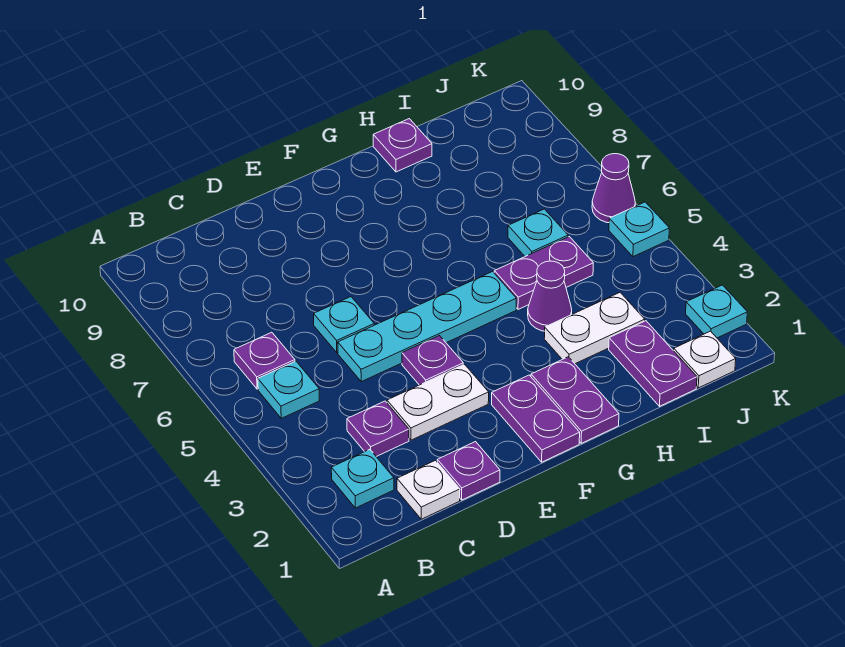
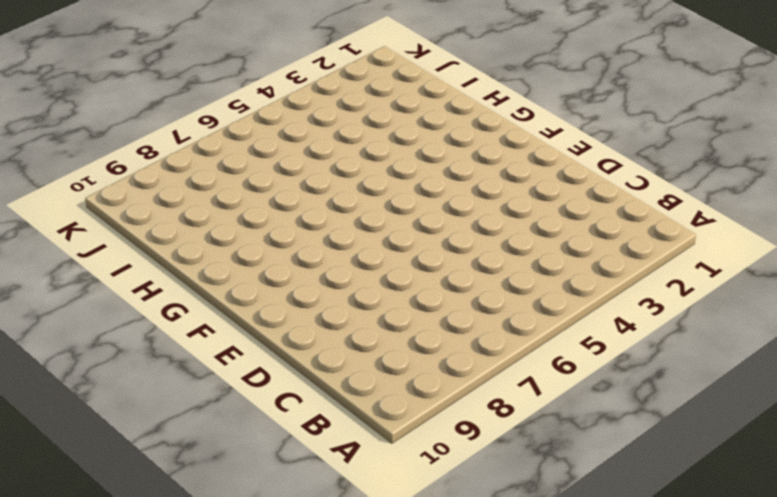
none -> cyan 1x1 plate [331,449,394,508]
none -> cyan 1x1 plate [258,361,320,418]
none -> purple 1x1 plate [234,332,295,389]

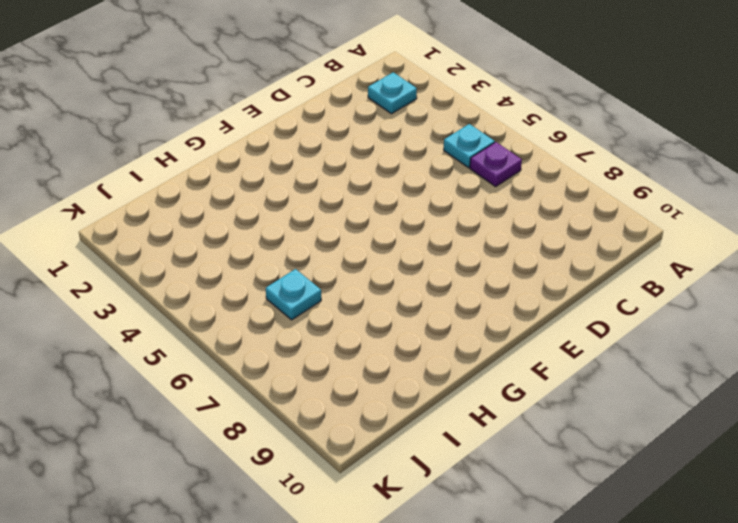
none -> white 1x1 plate [397,460,460,519]
none -> purple 1x1 plate [347,401,409,457]
none -> purple 1x1 plate [437,442,500,500]

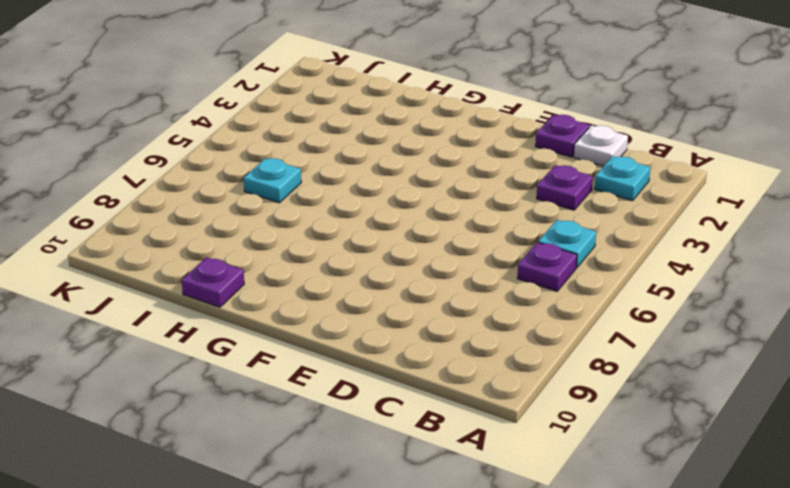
none -> white 1x2 plate [387,364,489,440]
none -> cyan 1x4 plate [338,272,516,382]
none -> cyan 1x1 plate [314,297,374,353]

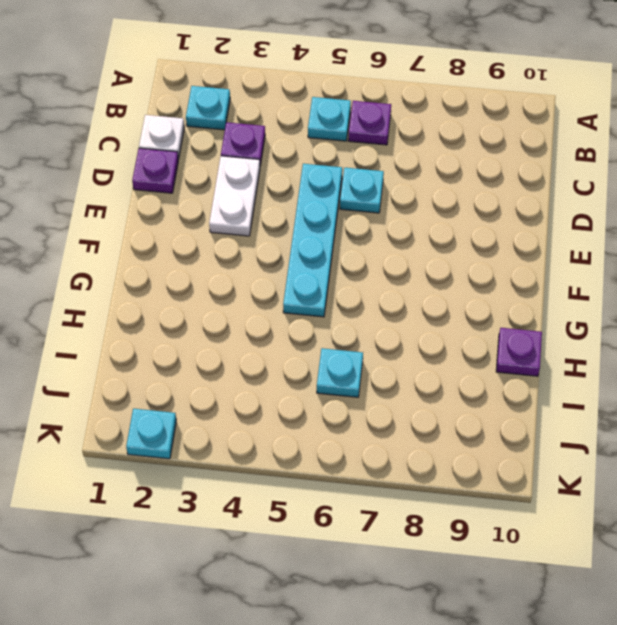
none -> purple 1x1 plate [402,336,463,385]
none -> purple 1x2 plate [492,375,580,462]
none -> purple 1x2 plate [531,357,619,443]

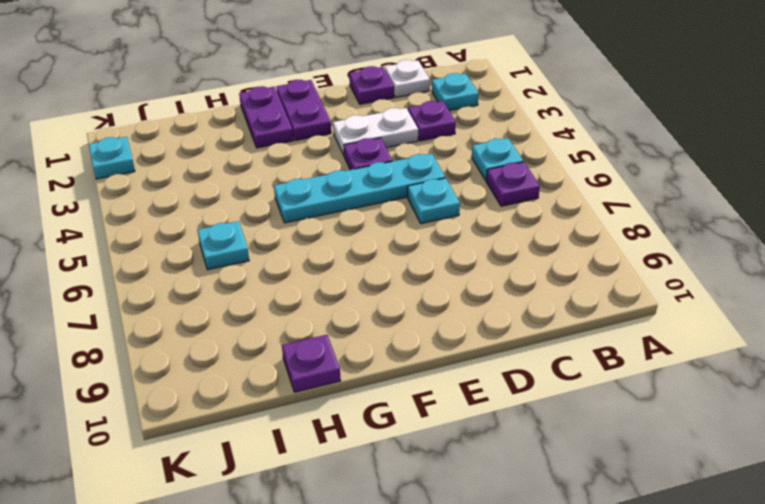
none -> white 1x2 plate [544,293,645,364]
none -> purple 1x1 cone [528,261,572,331]
none -> purple 1x2 plate [494,237,593,309]

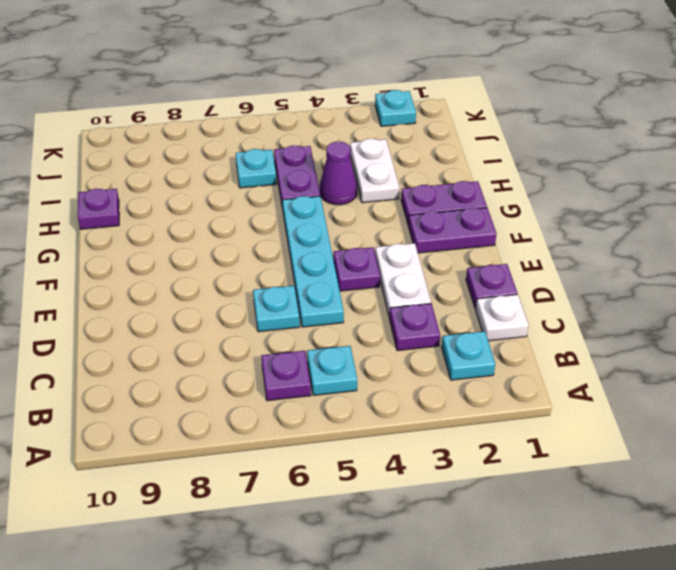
none -> purple 1x2 plate [609,321,697,406]
none -> white 1x1 plate [674,331,736,388]
none -> cyan 1x1 plate [609,202,669,257]

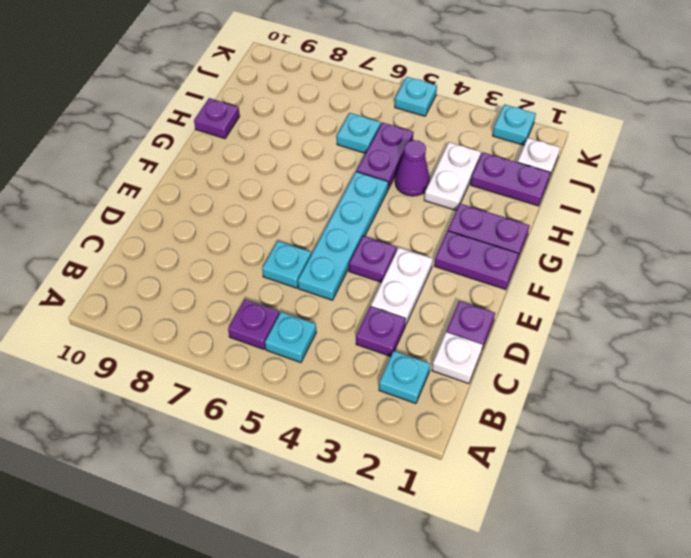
none -> purple 1x1 cone [592,154,635,223]

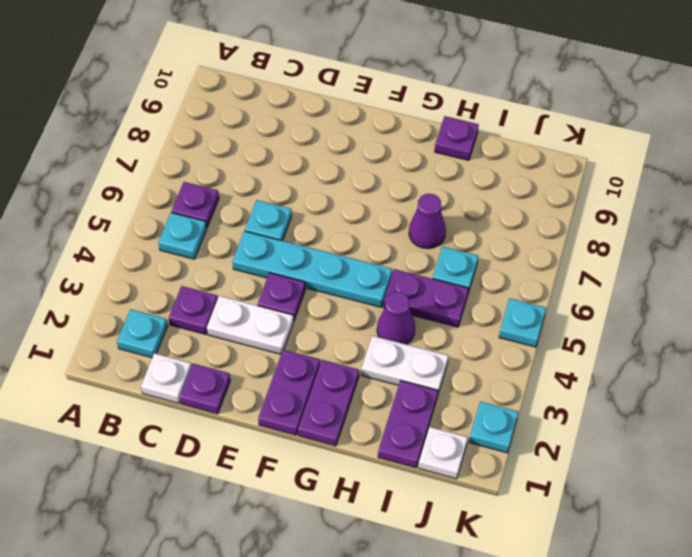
purple 1x1 cone [409,194,446,249] -> purple 1x1 cone moved to [592,154,635,223]

